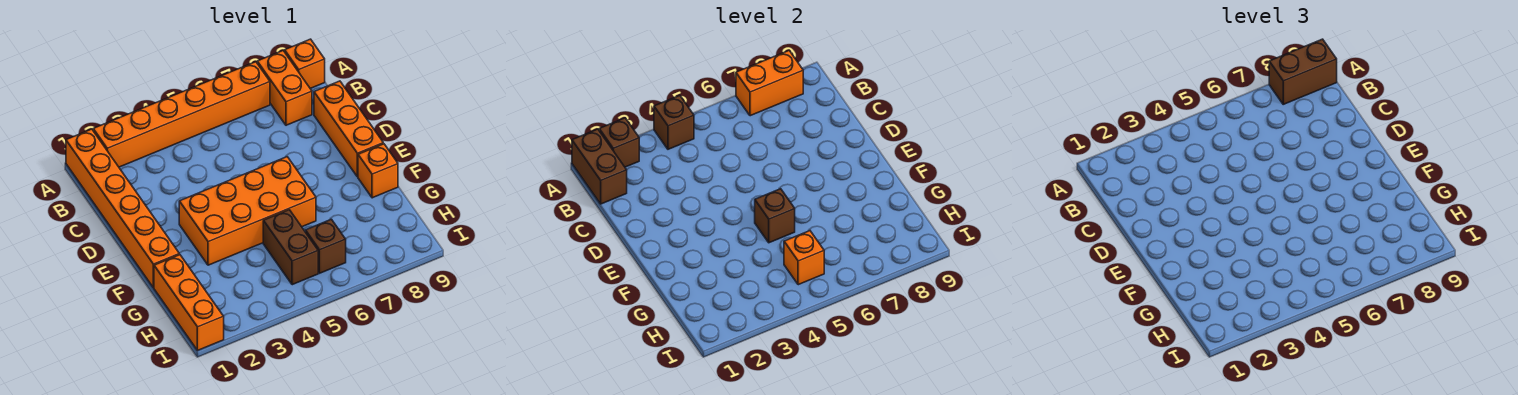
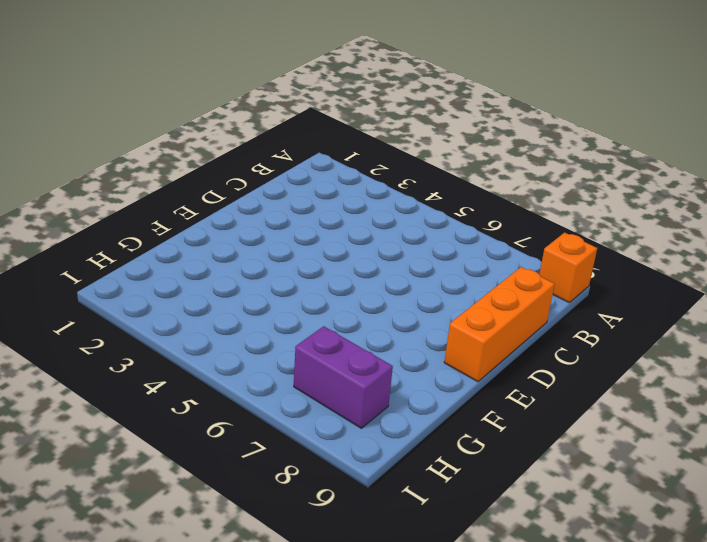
purple 1x2 brick [294,326,393,428] -> none
none -> orange 1x6 brick [66,129,179,288]
none -> orange 1x6 brick [93,62,270,167]
none -> orange 1x2 brick [257,51,312,125]

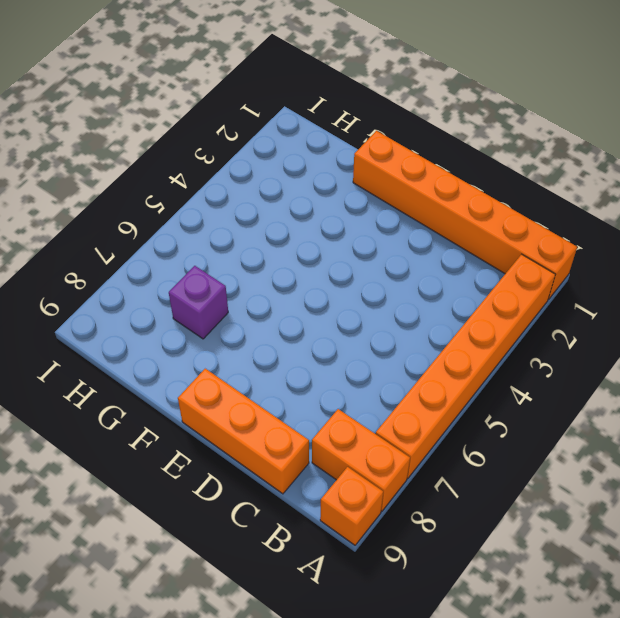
purple 1x1 brick [169,266,228,339] -> none
none -> orange 2x4 brick [179,157,316,265]
none -> orange 1x1 brick [358,144,398,198]
none -> orange 1x3 brick [154,255,224,351]

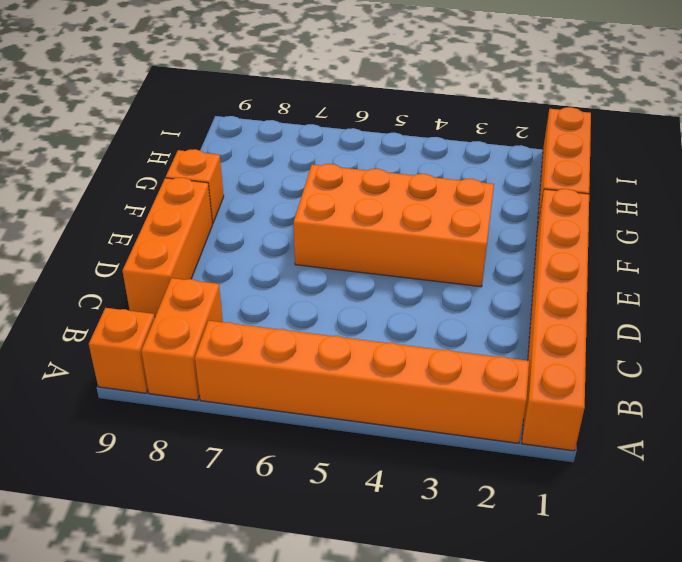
none -> brown 1x2 brick [263,210,318,285]
none -> brown 1x1 brick [305,219,346,273]
none -> brown 1x2 brick [572,129,627,204]

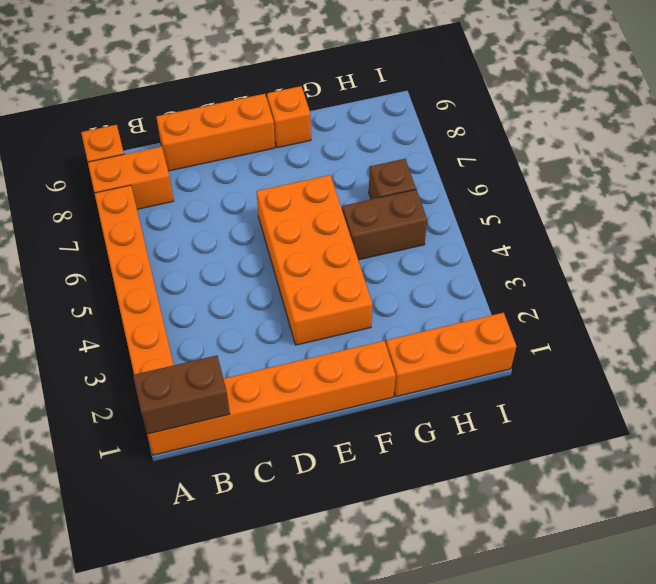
none -> brown 1x1 brick [599,118,639,167]
none -> brown 1x1 brick [654,95,694,149]
none -> orange 1x2 brick [736,51,803,116]

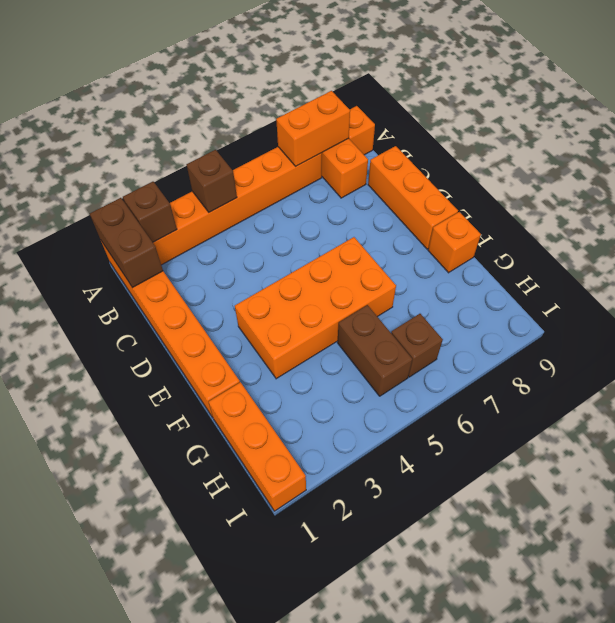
none -> brown 1x1 brick [755,189,795,243]
none -> orange 1x1 brick [784,231,824,285]
none -> brown 1x2 brick [1269,39,1337,104]

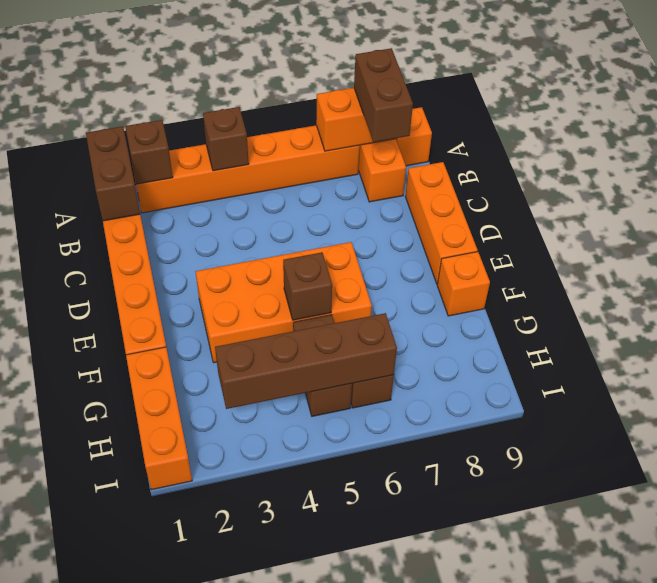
brown 1x2 brick [354,48,413,142] -> brown 1x2 brick turned to [1269,39,1337,104]
brown 1x4 brick [215,313,397,409] -> orange 1x1 brick [784,231,824,285]

